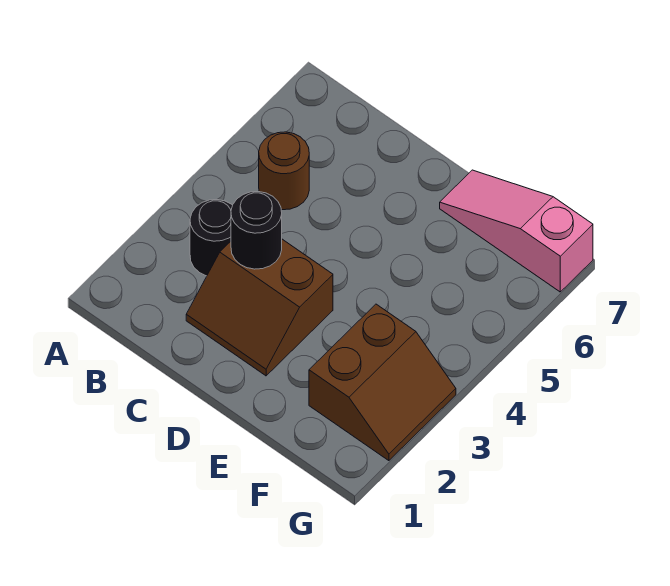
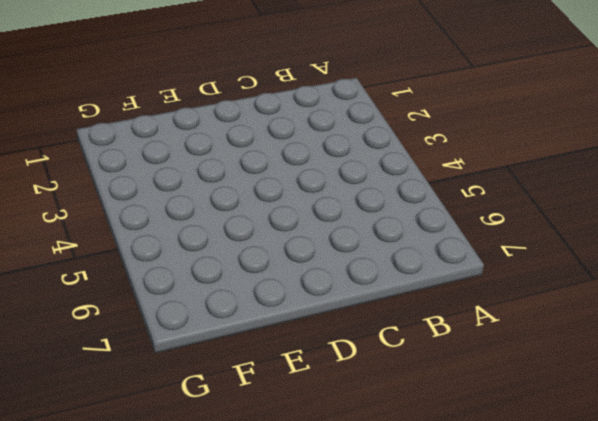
none -> black 1x1 round brick [190,200,233,276]
none -> brown 1x1 round brick [259,132,309,210]

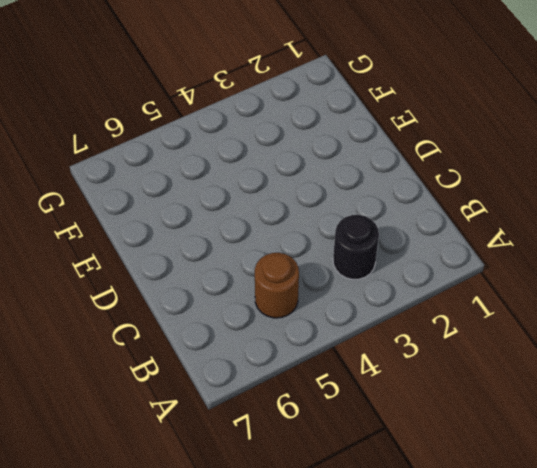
none -> brown 2x2 slope [186,239,333,376]
none -> pink 1x3 slope [440,170,593,292]

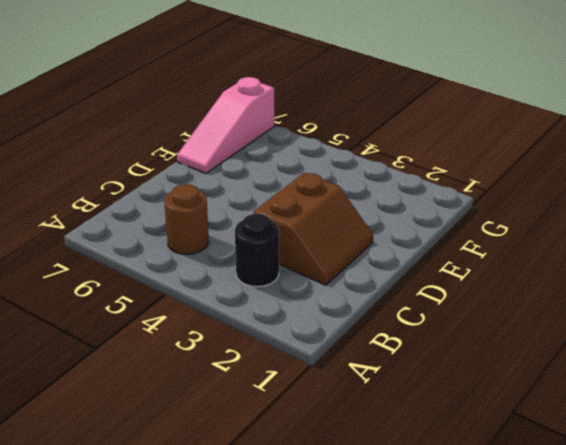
none -> brown 2x2 slope [309,304,456,461]
none -> black 1x1 round brick [231,192,282,269]

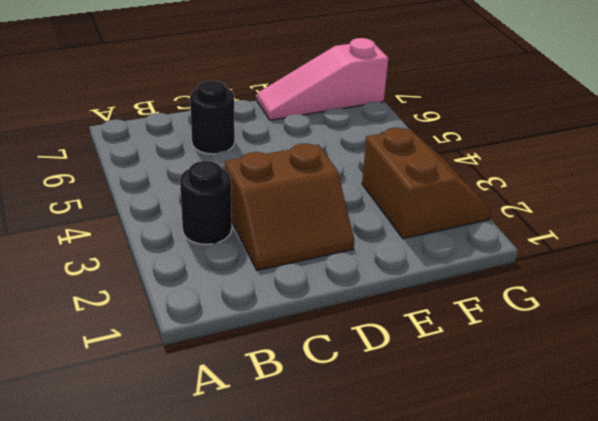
black 1x1 round brick [190,80,235,154] -> black 1x1 round brick moved to [231,192,282,269]
none -> brown 1x1 round brick [259,132,309,210]

